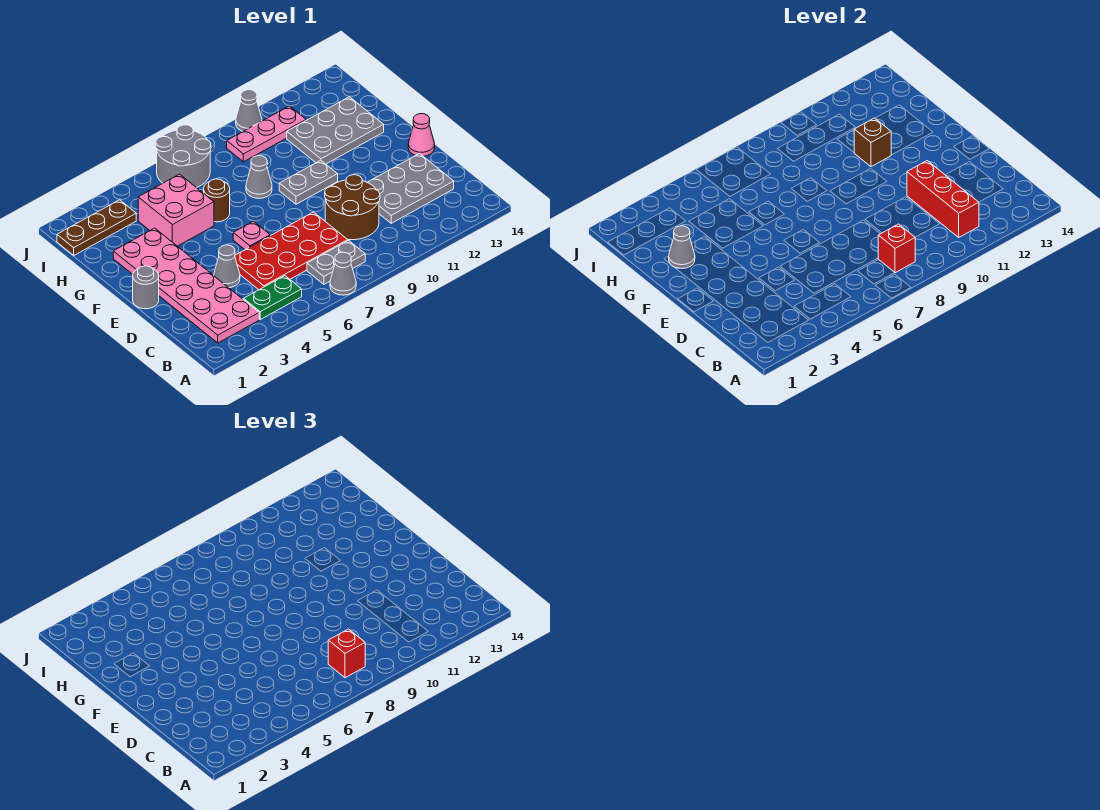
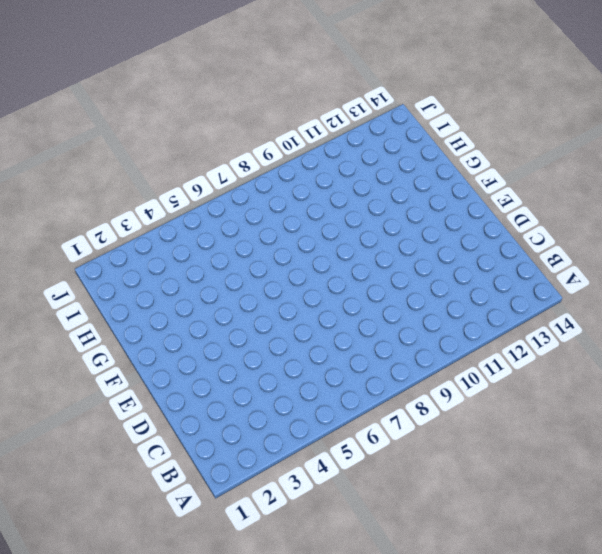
none -> grey 1x1 cone [330,252,356,295]
none -> pink 2x6 plate [113,228,259,343]
none -> green 1x2 plate [243,276,302,319]

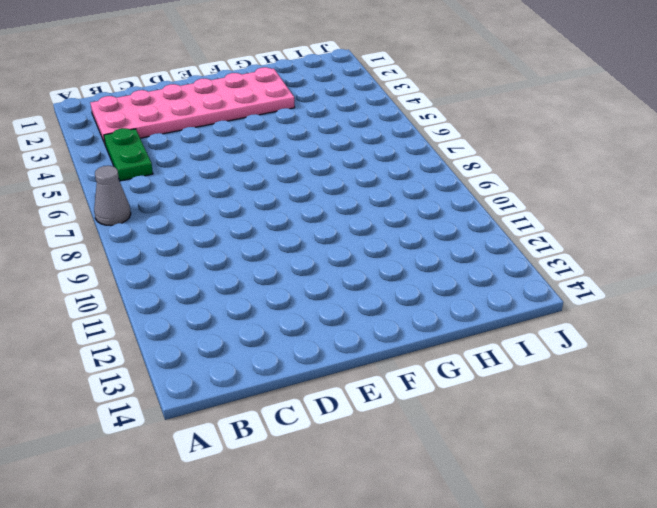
none -> grey 1x2 plate [307,241,365,284]
none -> red 2x4 plate [235,212,348,290]
none -> brown 2x2 round brick [325,175,380,240]

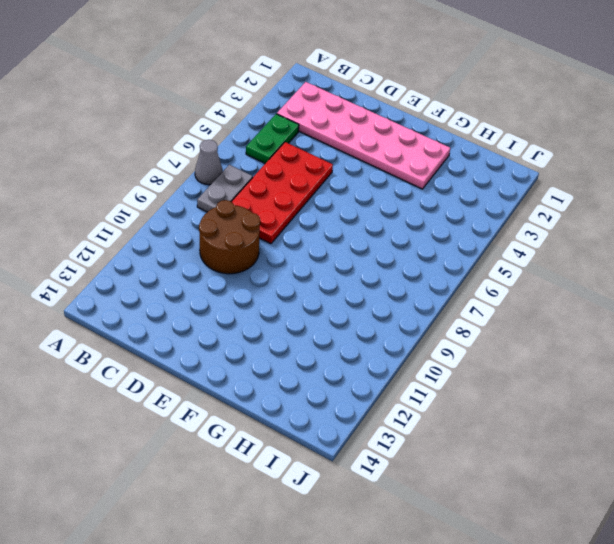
none -> grey 2x3 plate [367,154,454,223]
none -> grey 1x1 cone [214,245,240,288]
none -> grey 1x1 round brick [133,266,159,309]

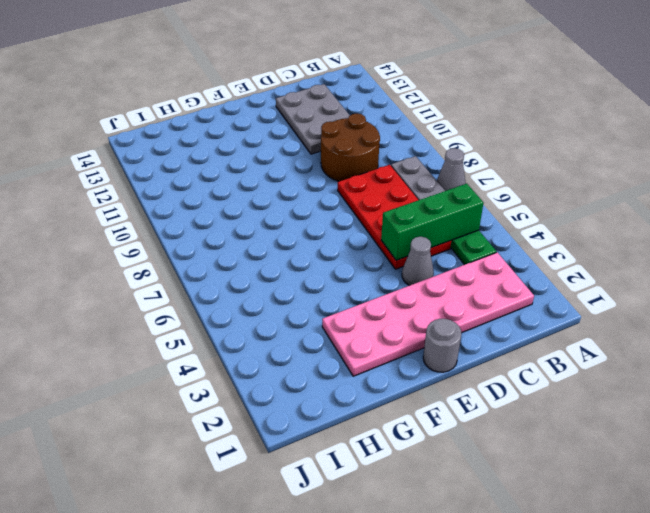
green 1x3 brick [381,184,483,260] -> none
none -> pink 1x1 plate [233,221,270,250]
none -> pink 1x1 cone [408,114,435,156]
none -> grey 1x2 plate [279,160,338,204]

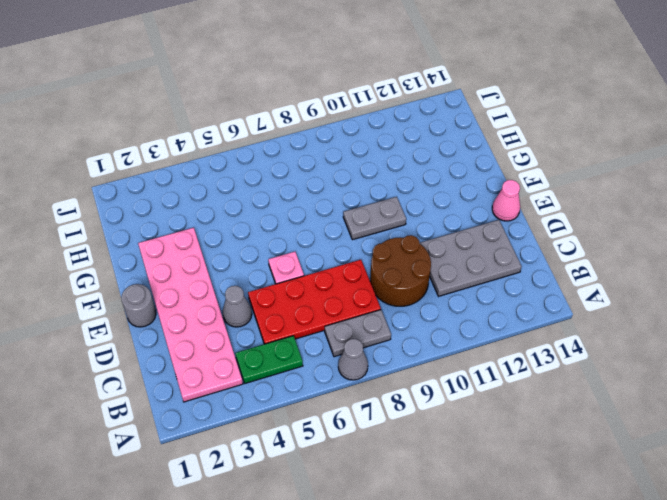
none -> pink 2x2 brick [138,174,214,246]
none -> brown 1x1 round brick [204,179,230,222]
none -> grey 1x1 cone [246,156,272,198]

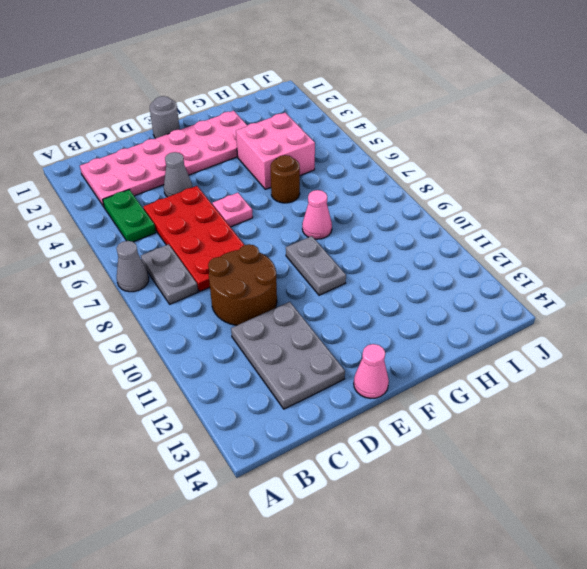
pink 1x1 cone [302,190,332,239] -> grey 1x1 cone [246,156,272,198]
none -> grey 2x3 plate [287,97,384,164]
none -> brown 1x3 plate [57,200,136,255]
none -> grey 2x2 round brick [156,125,211,188]

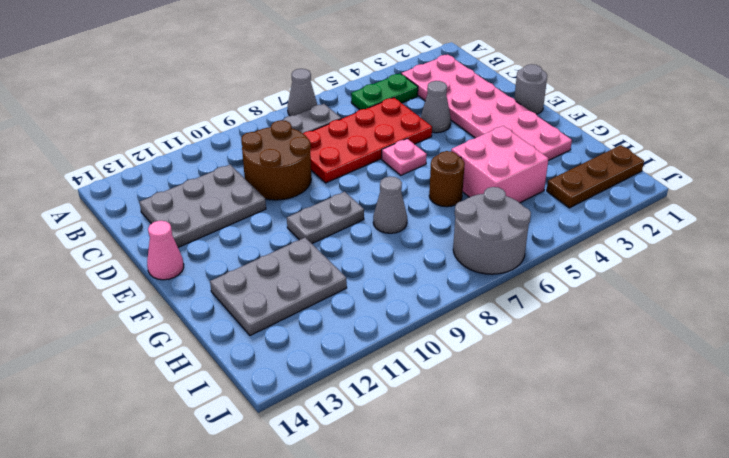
none -> pink 1x3 plate [227,106,306,162]
none -> grey 1x1 cone [236,90,262,131]
none -> red 1x1 brick [878,224,915,273]

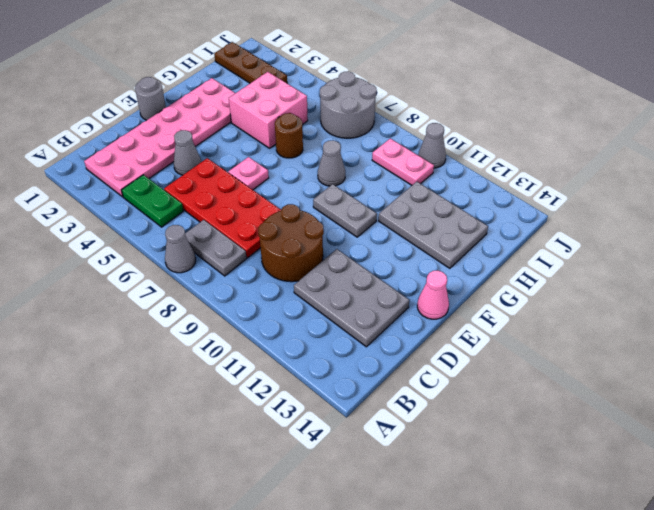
pink 1x2 plate [372,138,434,185] -> pink 1x3 plate [227,106,306,162]
none -> red 1x1 brick [878,224,915,273]
none -> red 1x3 brick [907,161,979,237]
none -> grey 1x1 cone [669,226,695,269]

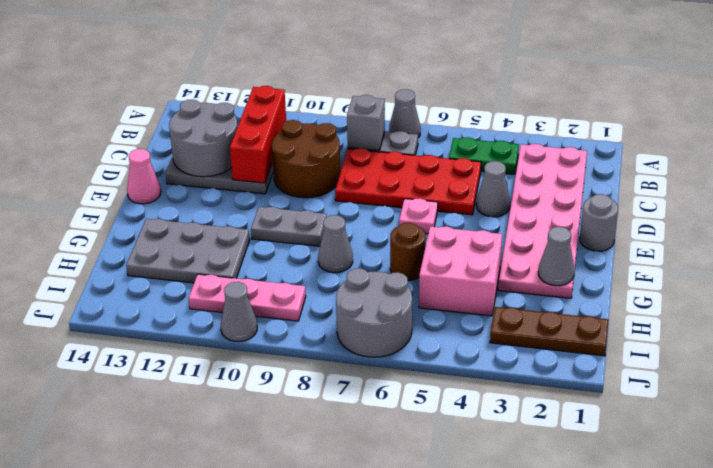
grey 1x1 brick [347,95,385,151] -> red 1x1 brick [878,224,915,273]
grey 2x2 round brick [169,99,238,177] -> none
none -> brown 1x1 brick [854,118,891,167]
none -> red 1x1 brick [328,629,365,678]

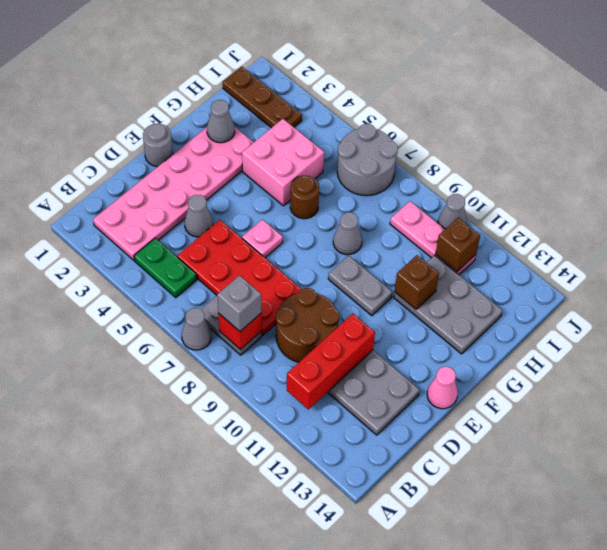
grey 1x1 brick [217,275,261,332] -> red 1x1 brick [328,629,365,678]
brown 1x1 brick [436,218,480,271] -> none

